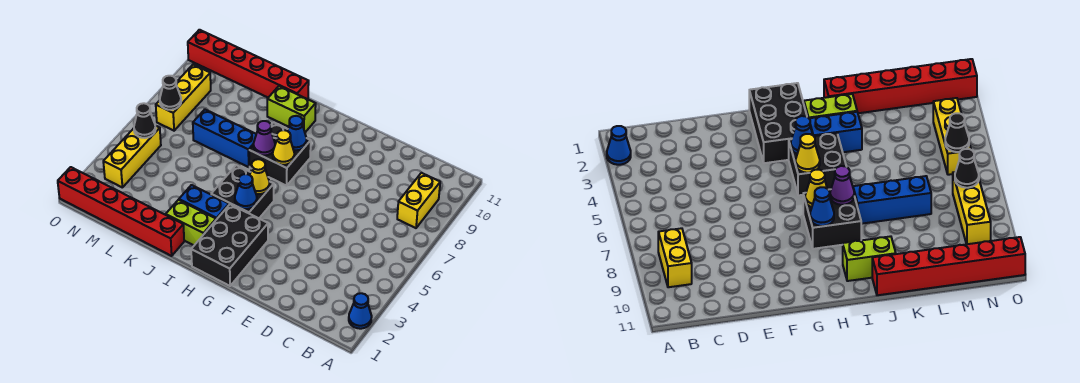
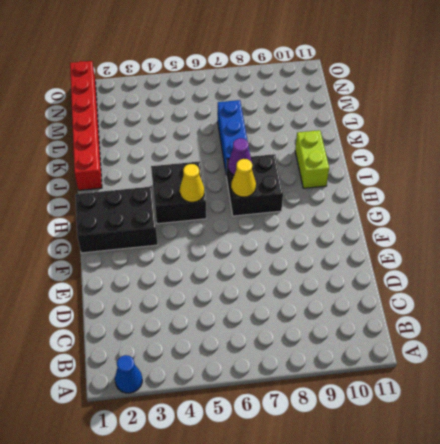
none -> yellow 1x2 brick [397,173,440,228]
none -> lime 1x2 brick [166,200,216,245]
none -> blue 1x2 brick [179,185,229,220]

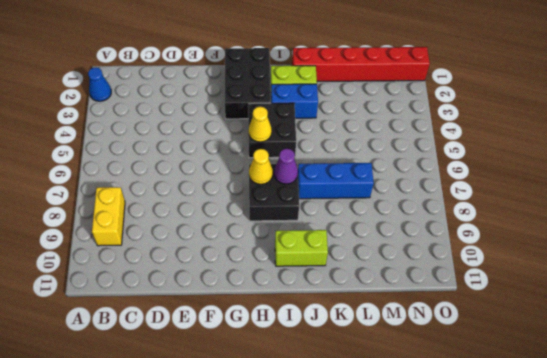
none -> red 1x6 brick [188,30,309,99]
none -> yellow 1x3 brick [103,126,161,187]
none -> yellow 1x3 brick [156,65,211,131]

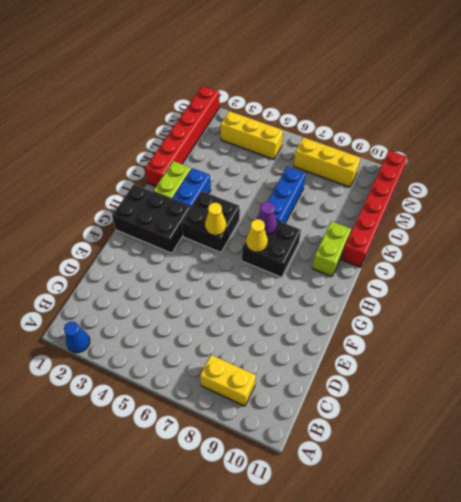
none -> blue 1x1 cone [235,174,257,209]
none -> blue 1x1 cone [288,116,307,150]
none -> black 1x1 cone [134,103,156,138]

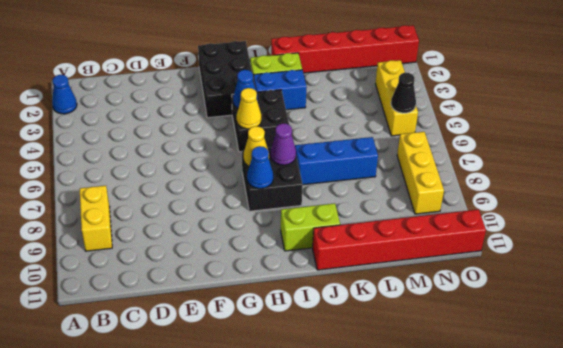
none -> black 1x1 cone [160,76,181,110]

